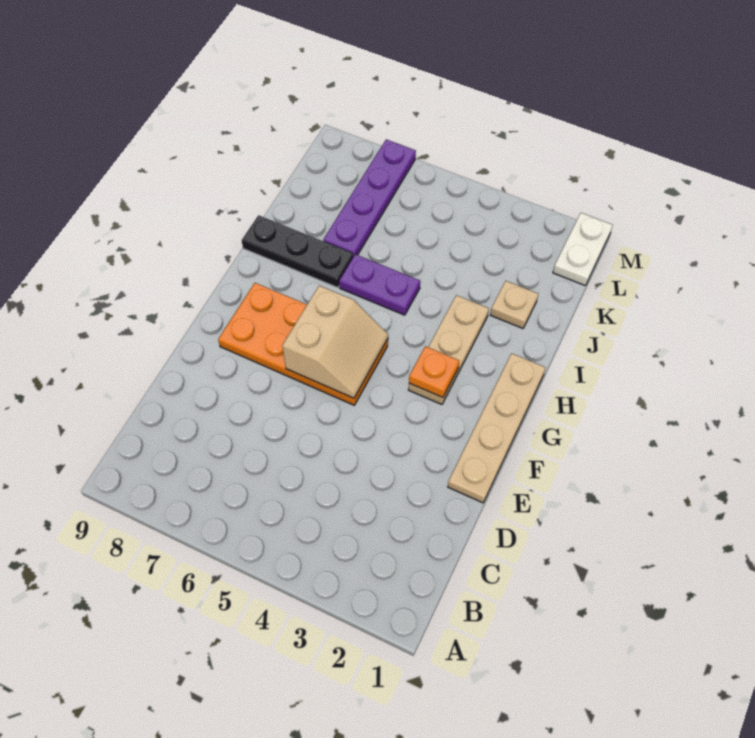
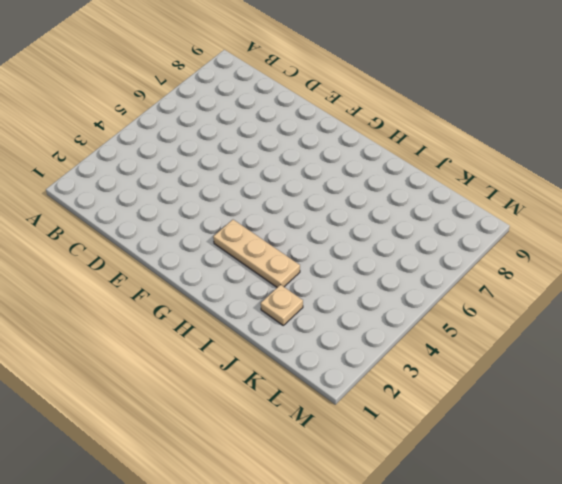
none -> tan 1x4 plate [448,353,546,503]
none -> orange 2x4 plate [218,283,388,405]

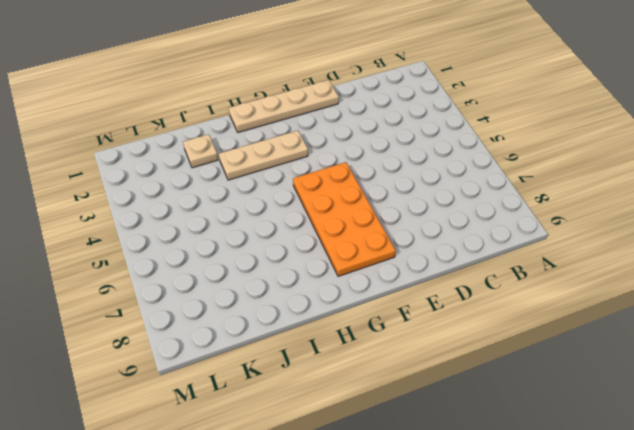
none -> purple 1x2 plate [339,254,420,315]
none -> black 1x3 plate [242,215,354,288]

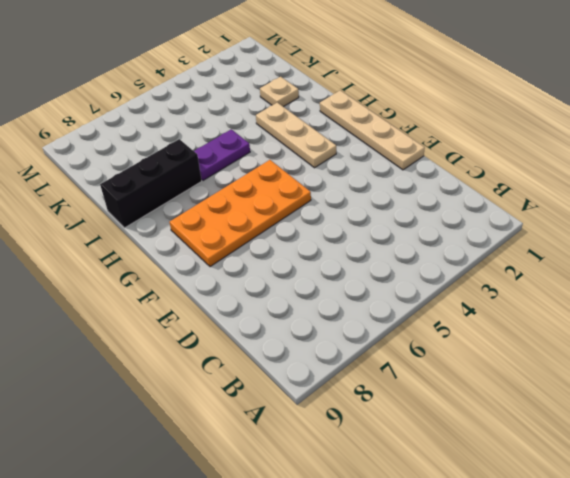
black 1x3 brick [100,139,202,228] -> black 1x3 plate [242,215,354,288]
none -> purple 1x4 plate [323,139,416,255]
none -> white 1x2 plate [553,213,613,285]

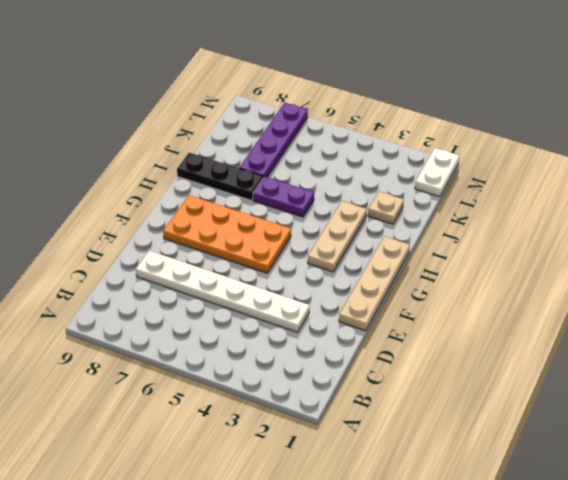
white 1x6 plate [136,251,309,332] -> none
none -> tan 2x2 slope [282,286,388,398]
none -> orange 1x1 plate [409,346,459,398]

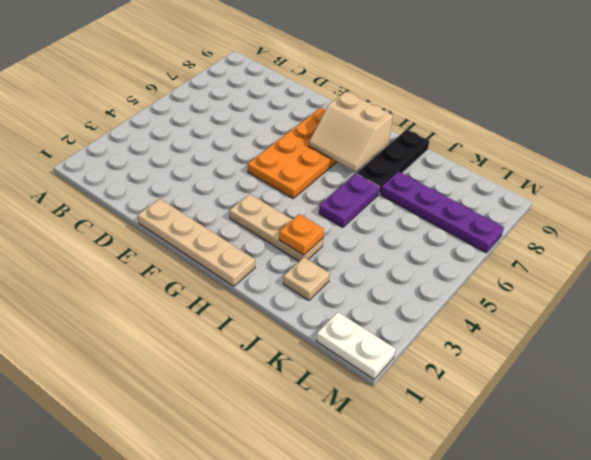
tan 2x2 slope [309,92,393,172] -> tan 2x2 slope moved to [282,286,388,398]
orange 1x1 plate [279,214,324,255] -> orange 1x1 plate moved to [409,346,459,398]

